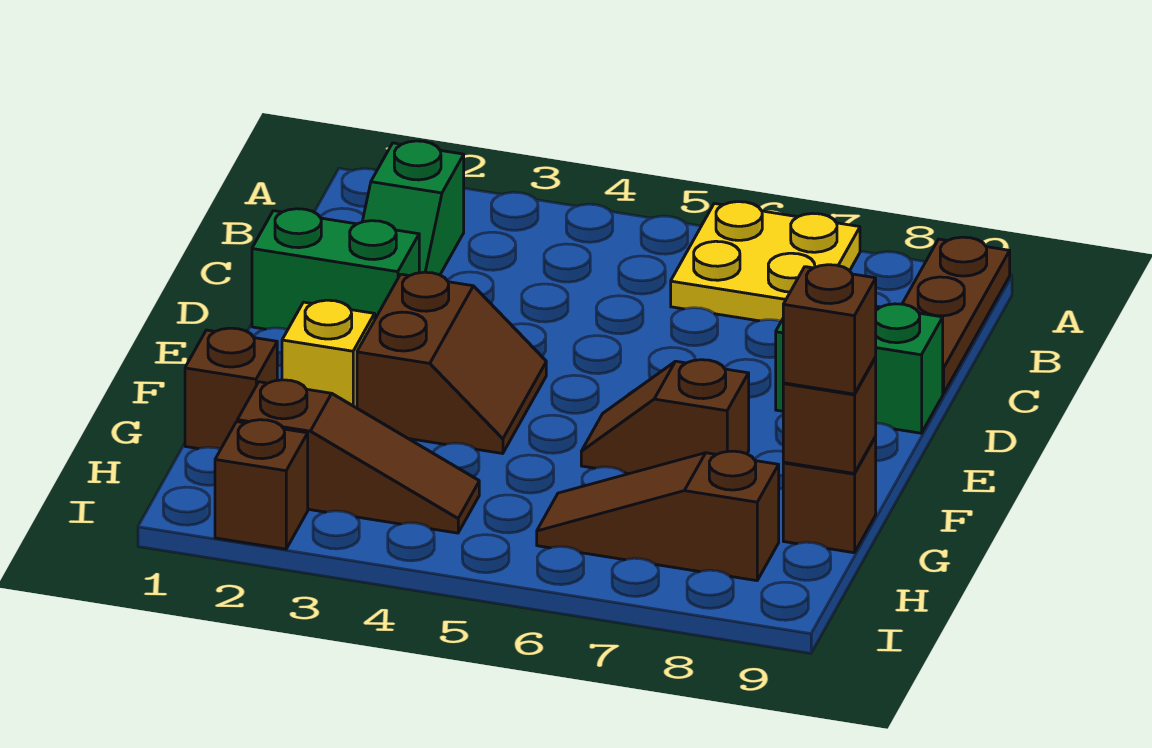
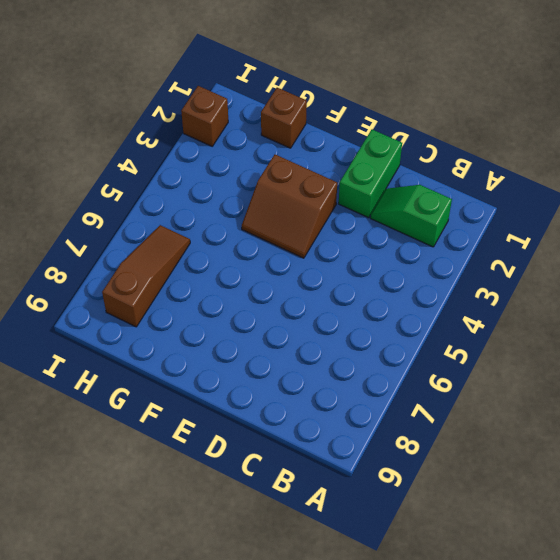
none -> yellow 2x2 plate [671,202,860,321]
none -> brown 1x3 plate [902,237,1010,393]
none -> green 1x2 brick [776,304,943,433]

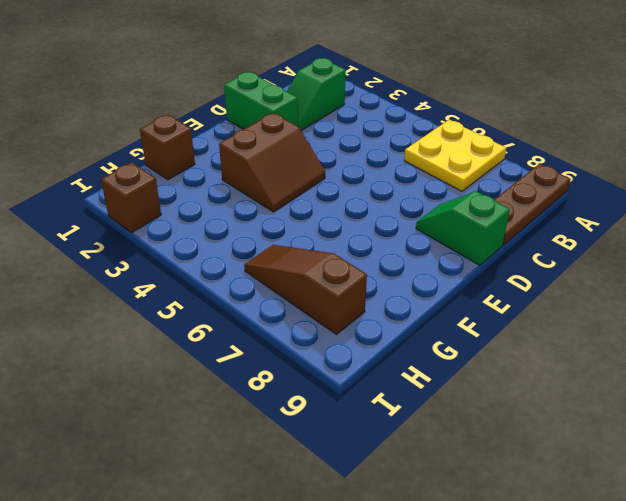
green 1x2 slope [416,191,510,265] -> green 1x2 brick [776,304,943,433]
none -> yellow 1x1 brick [282,300,375,408]
none -> brown 1x2 slope [581,360,749,474]
none -> brown 1x1 brick [783,437,876,553]

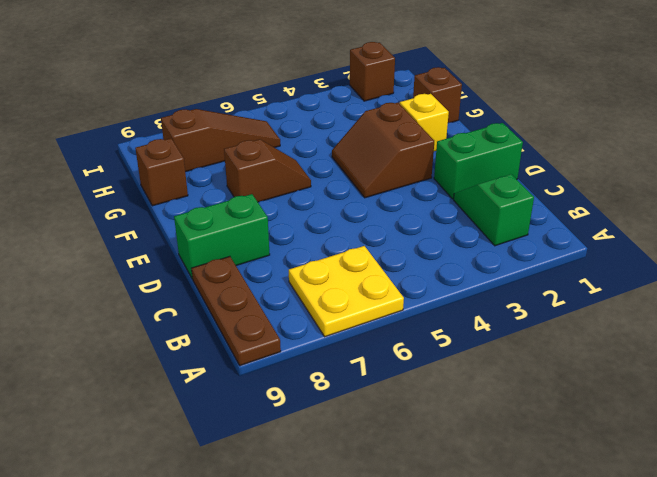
none -> brown 1x3 slope [237,380,479,533]
none -> brown 1x1 brick [783,357,876,473]
none -> brown 1x1 brick [783,265,876,394]

